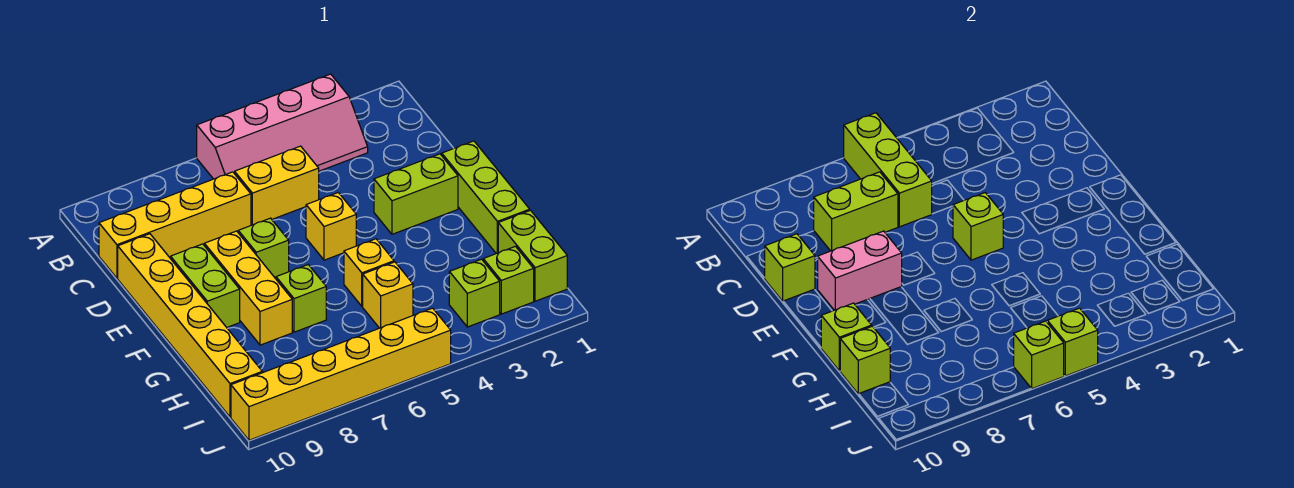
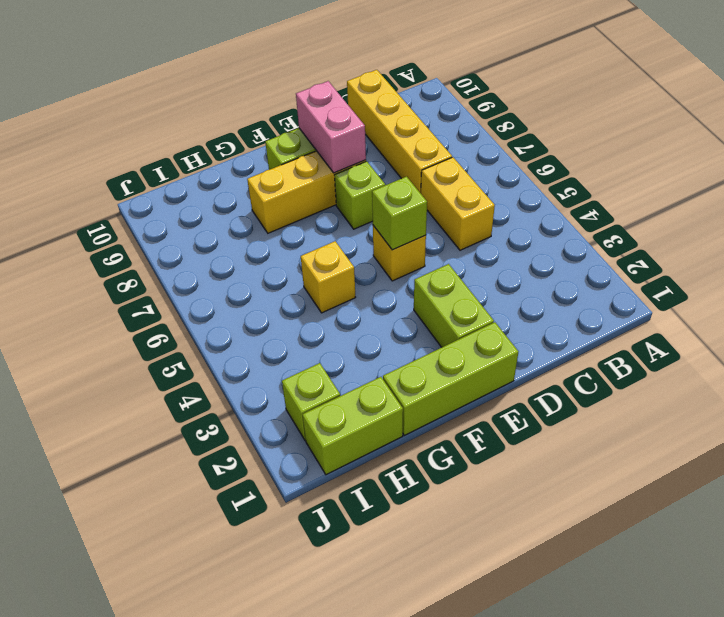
none -> pink 2x4 slope [197,74,368,179]
none -> yellow 1x6 brick [118,234,262,417]
none -> lime 1x1 brick [276,265,326,332]

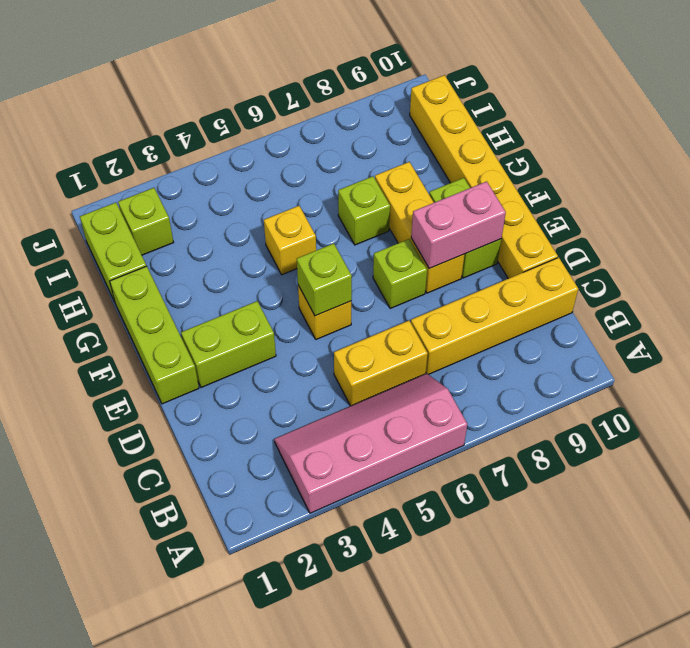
none -> yellow 1x1 brick [363,262,413,328]
none -> lime 1x1 brick [449,259,500,327]
none -> yellow 1x6 brick [231,308,451,440]

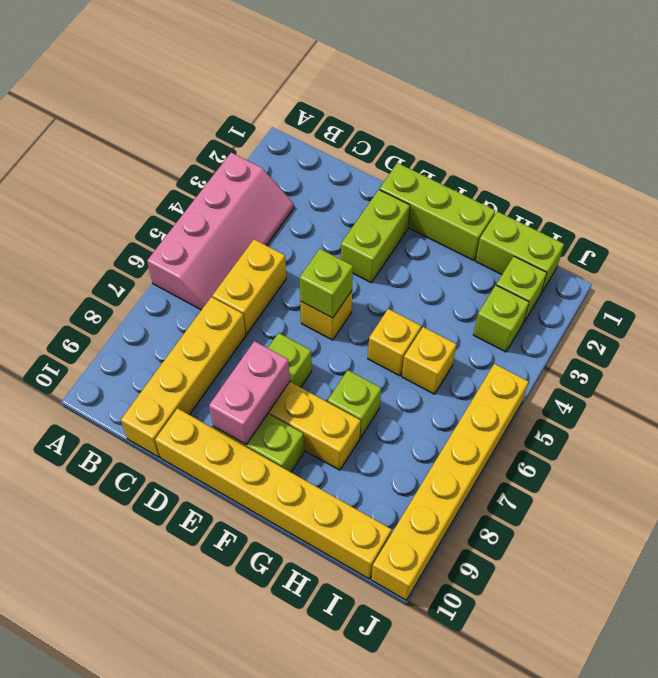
none -> lime 1x3 brick [844,113,932,227]
none -> lime 1x2 brick [814,172,898,251]
none -> lime 1x1 brick [764,234,815,301]

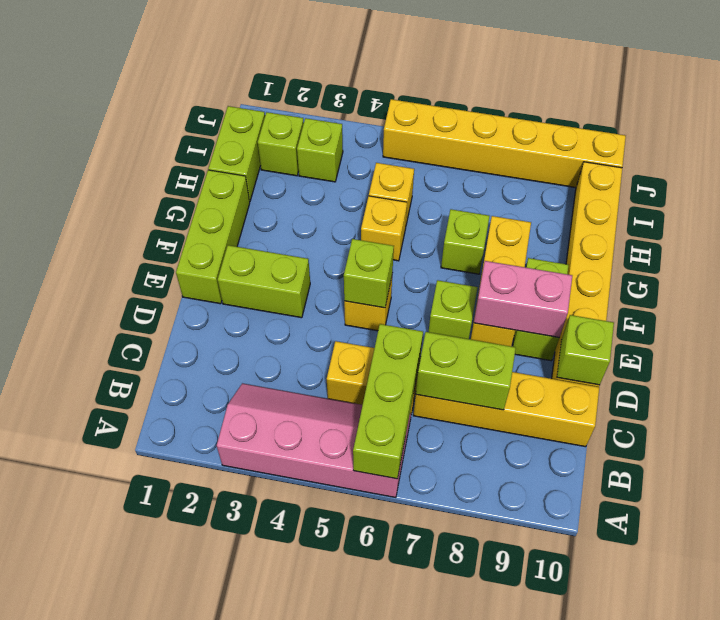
none -> lime 1x1 brick [821,303,872,371]
none -> lime 1x1 brick [840,326,890,394]
none -> lime 1x1 brick [1047,308,1098,376]

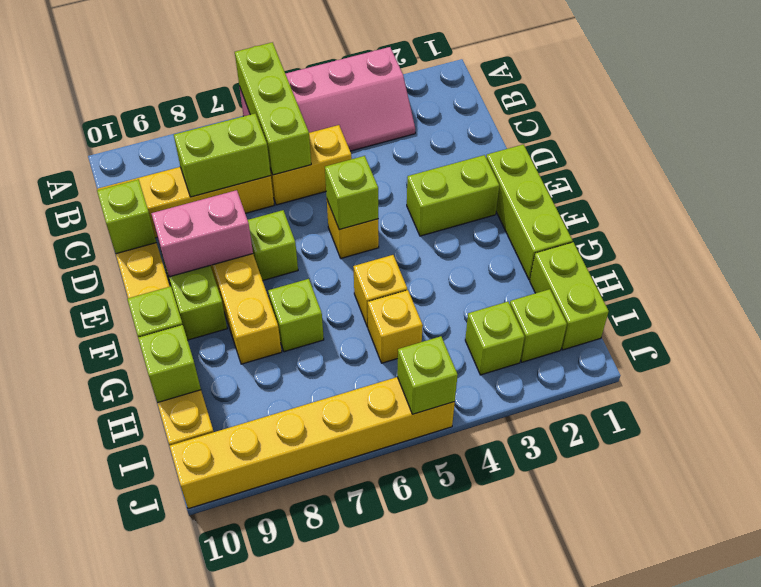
none -> lime 1x1 brick [1014,321,1064,389]

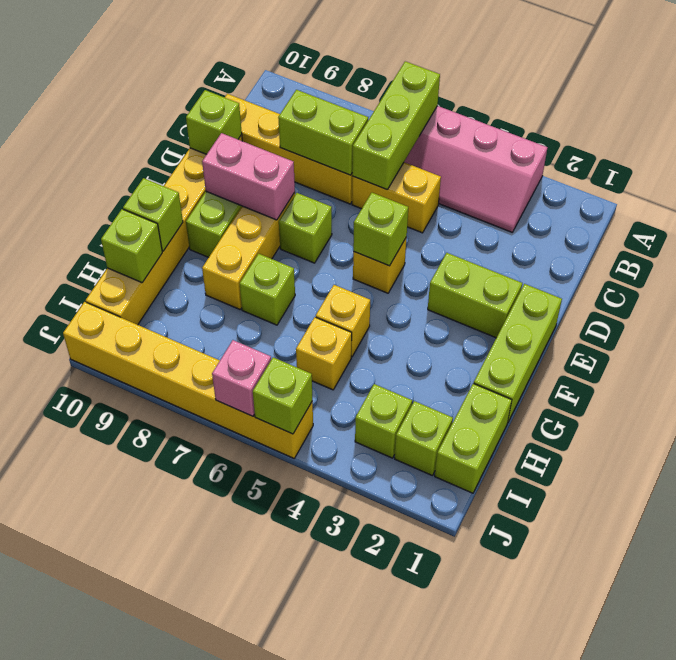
pink 1x1 brick [212,340,271,416] -> lime 1x1 brick [1014,321,1064,389]

